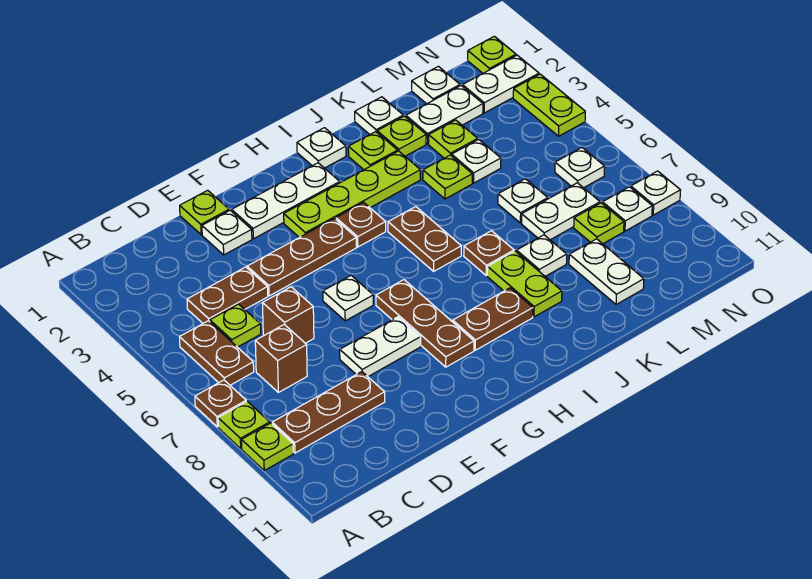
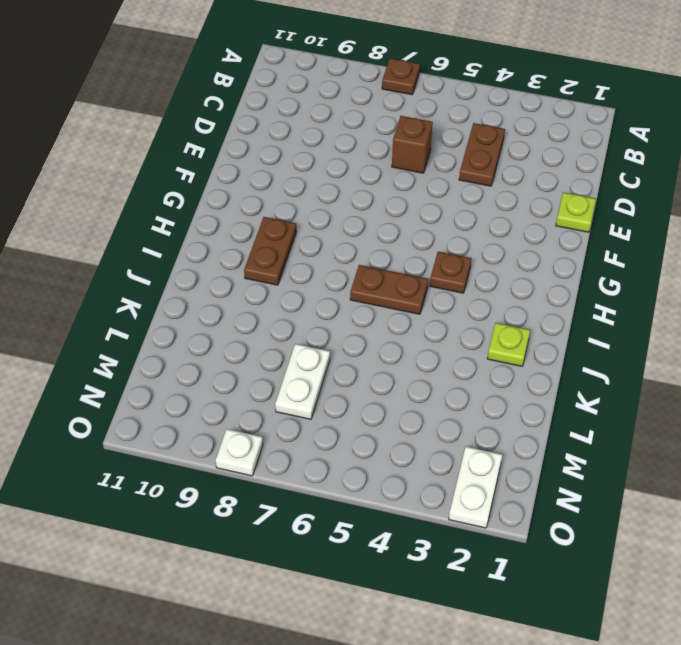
none -> lime 1x1 plate [218,401,270,448]
none -> lime 1x1 plate [242,423,294,470]
none -> brown 1x2 plate [180,321,254,385]
none -> brown 1x3 plate [272,372,385,453]

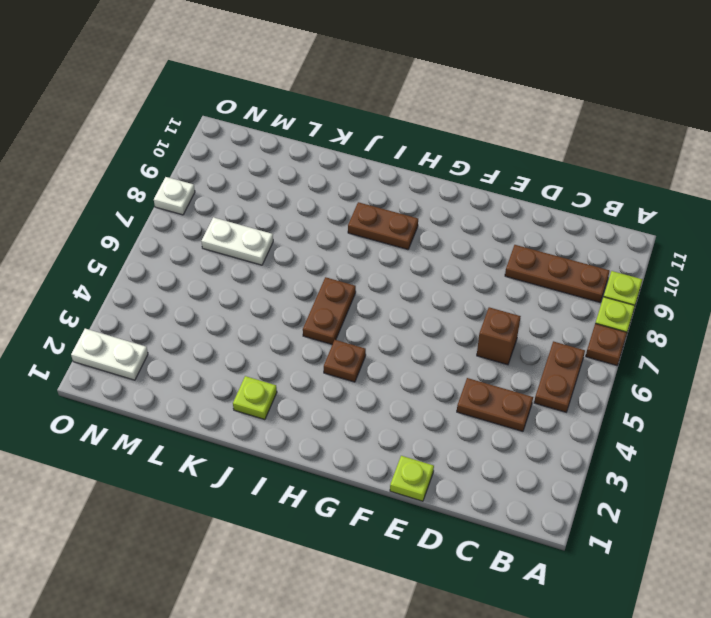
none -> lime 1x1 plate [210,304,261,347]
none -> brown 1x1 brick [255,324,307,392]
none -> white 1x1 plate [202,211,252,255]
none -> brown 1x3 plate [247,219,356,296]

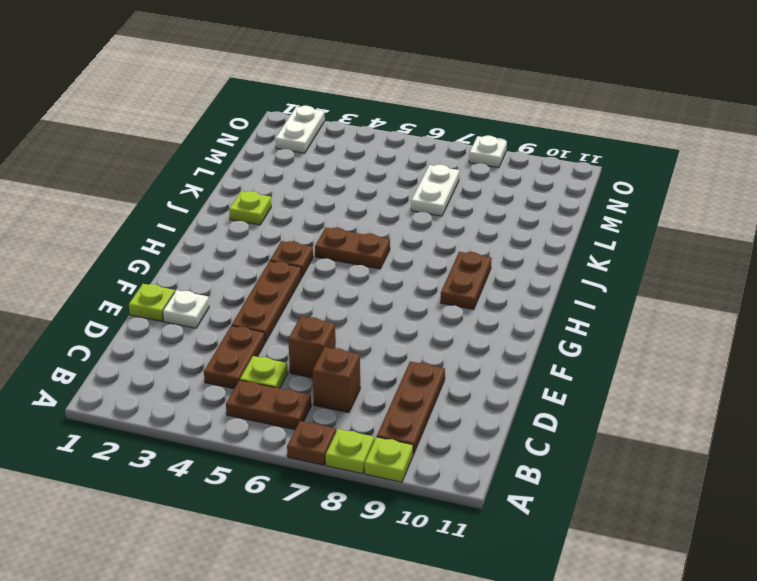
none -> white 1x2 plate [340,317,421,377]
none -> white 1x3 plate [232,163,340,239]
none -> white 1x1 plate [323,276,373,321]
none -> lime 1x4 plate [284,151,420,237]

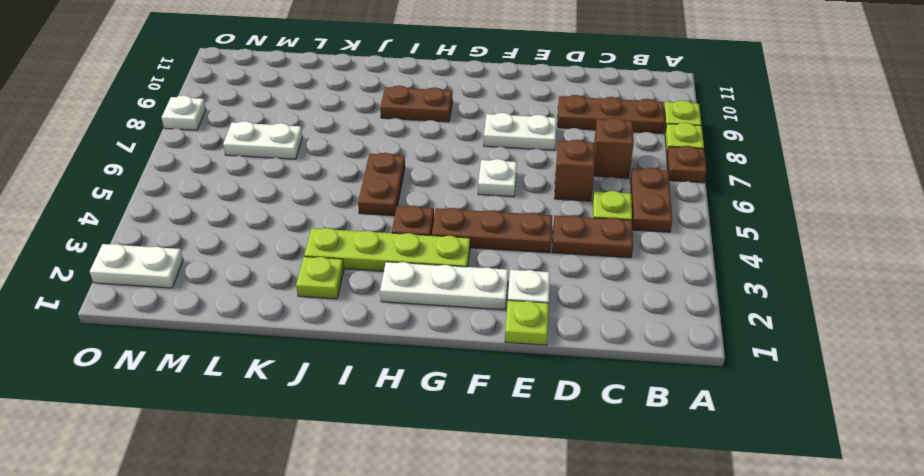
none -> brown 1x3 plate [376,280,474,367]
none -> white 1x1 plate [297,128,346,168]
none -> brown 1x1 plate [464,231,514,276]
none -> lime 1x2 plate [487,251,562,317]

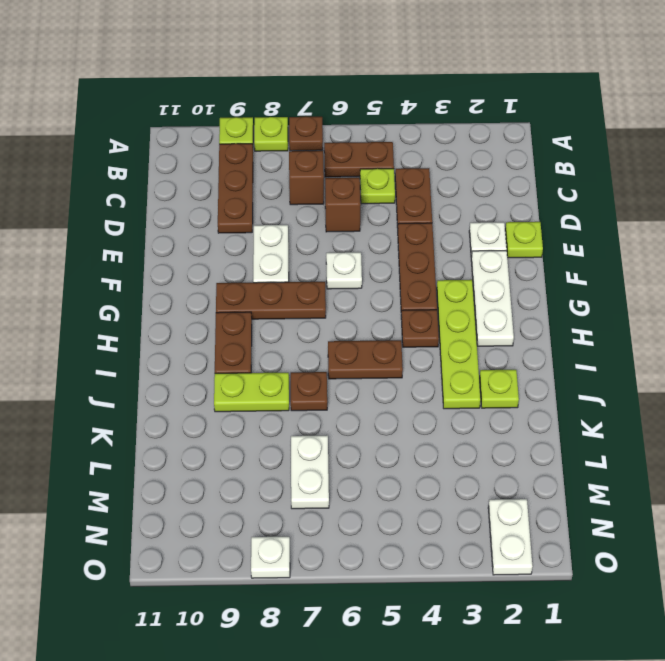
none -> white 1x1 plate [297,128,346,168]
none -> white 1x1 plate [355,97,403,134]
none -> lime 1x1 plate [377,116,426,156]
none -> lime 1x1 plate [423,155,472,199]

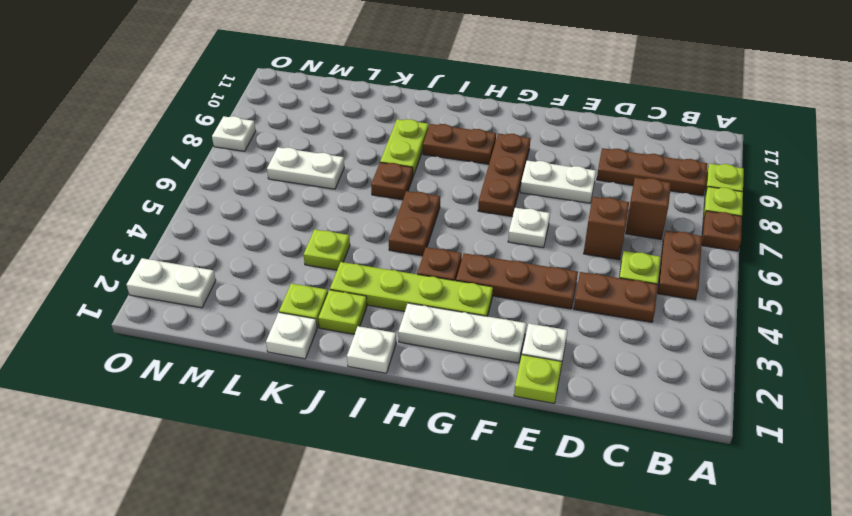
none -> white 1x1 plate [517,235,567,276]
none -> white 1x2 plate [406,86,483,144]
none -> lime 1x1 plate [429,120,478,158]
none -> white 1x1 plate [452,140,501,183]

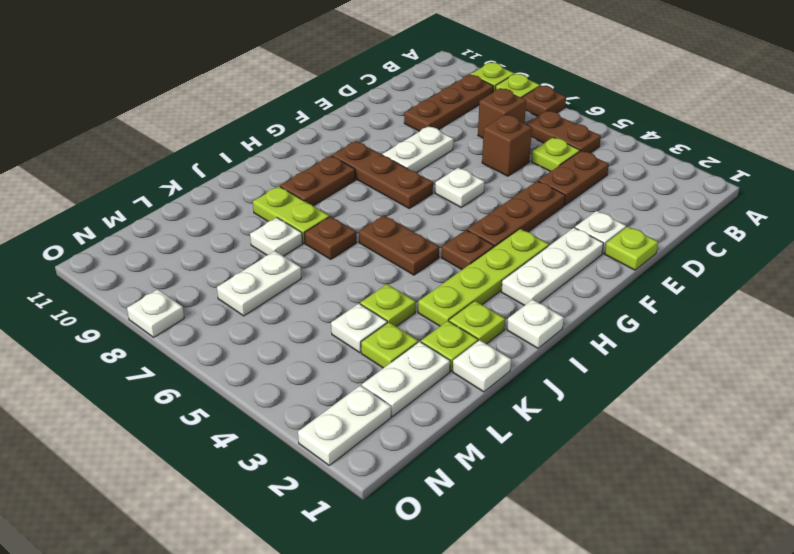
none -> white 1x1 plate [498,179,548,223]
none -> white 1x2 plate [569,239,644,305]
none -> white 1x1 plate [412,66,460,104]
none -> lime 1x1 plate [574,203,624,244]

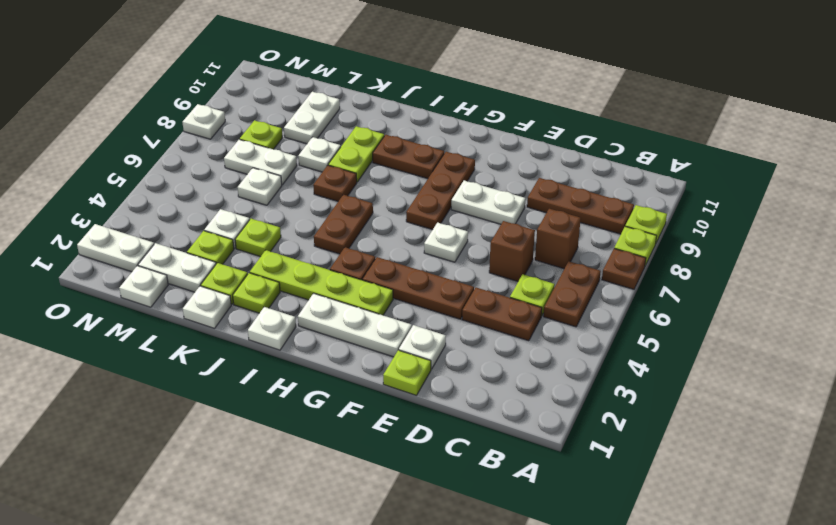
none -> white 1x1 plate [555,148,605,188]
none -> white 1x1 plate [602,187,652,231]
none -> lime 1x1 plate [468,36,516,73]
none -> lime 1x2 plate [513,74,585,136]

